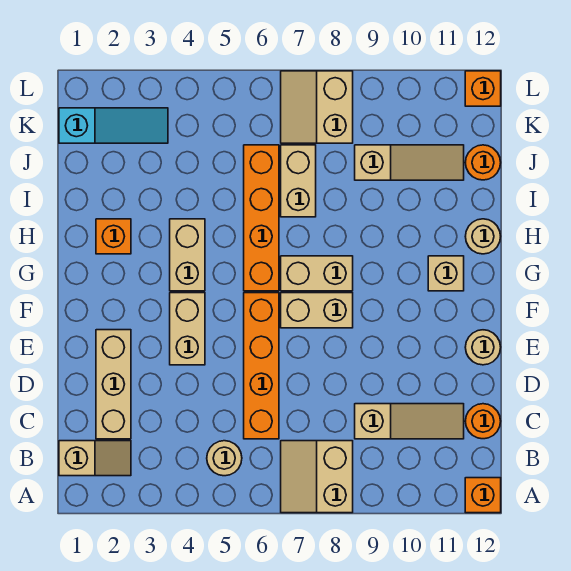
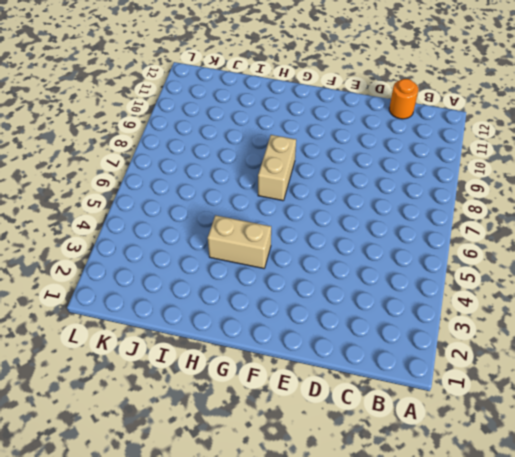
none -> tan 2x2 slope [281,441,353,513]
none -> orange 1x1 brick [465,478,501,513]
none -> tan 1x2 slope [59,441,131,476]

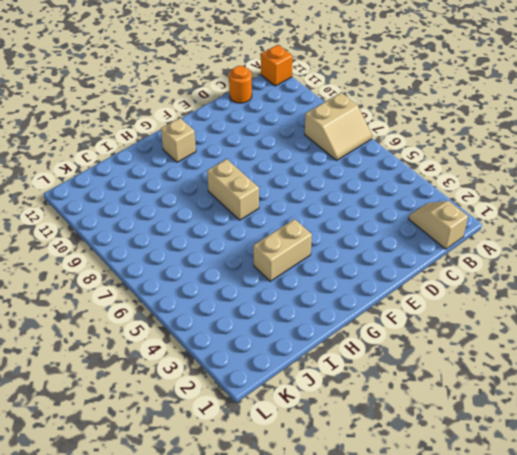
none -> tan 1x1 round brick [207,441,242,476]
none -> tan 1x3 brick [96,330,131,439]
none -> orange 1x4 brick [244,293,279,439]

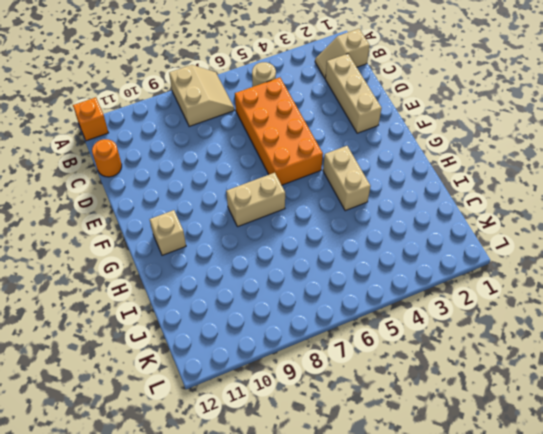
orange 2x4 brick [235,78,323,185] -> orange 1x4 brick [244,293,279,439]
none -> tan 1x3 slope [355,404,464,439]
none -> tan 1x2 brick [170,293,205,365]
none -> tan 1x1 round brick [465,330,501,365]

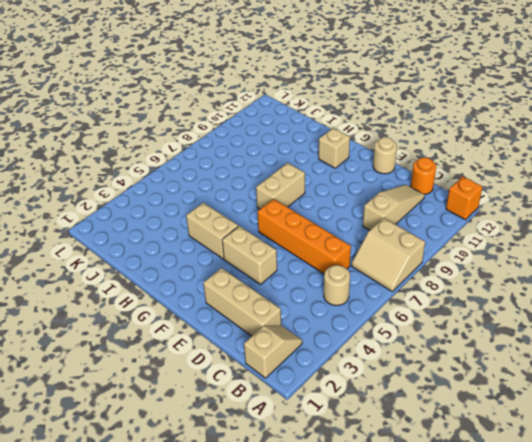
none -> tan 1x2 brick [281,293,353,328]
none -> orange 1x4 brick [244,145,279,291]
none -> orange 1x1 brick [96,219,131,254]

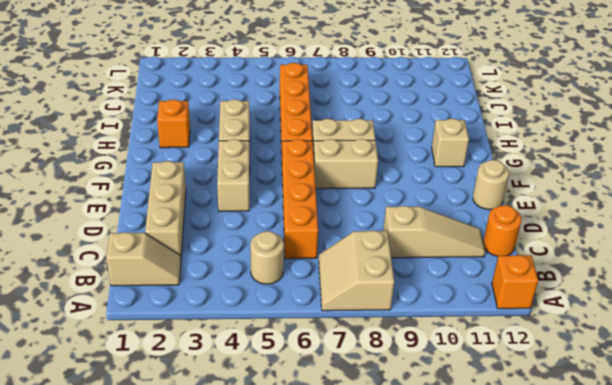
none -> tan 1x1 round brick [465,219,501,254]
none -> tan 1x2 brick [281,145,316,217]
none -> tan 1x3 slope [355,145,464,180]

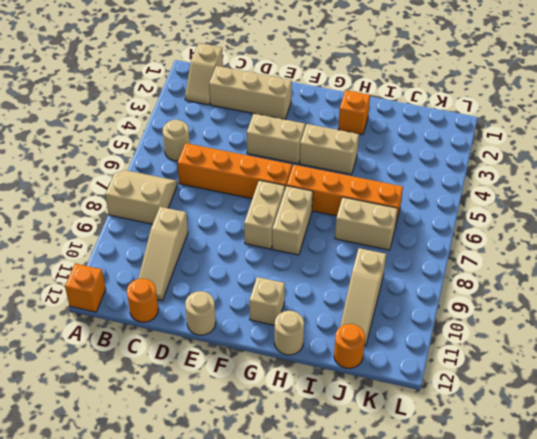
none -> cyan 1x3 slope [59,108,168,143]
none -> tan 2x2 slope [281,71,353,143]
none -> orange 1x1 brick [465,71,501,106]

